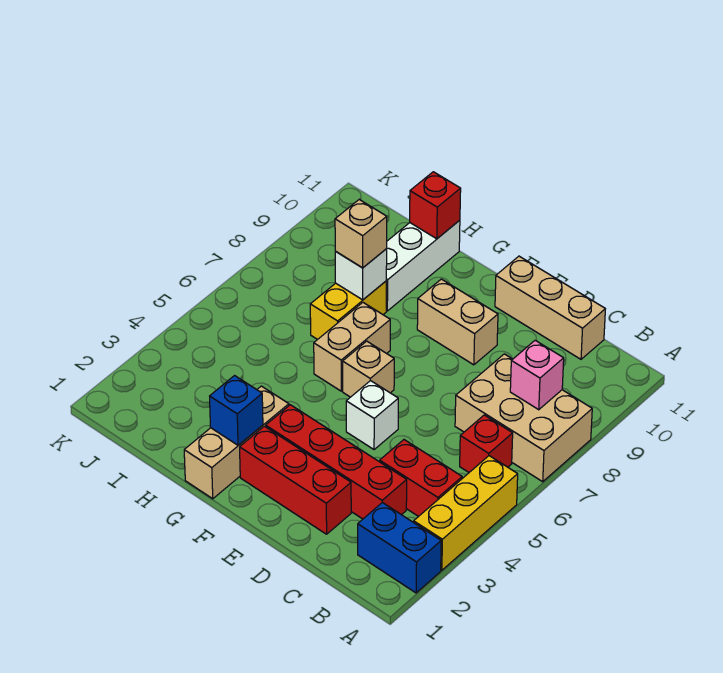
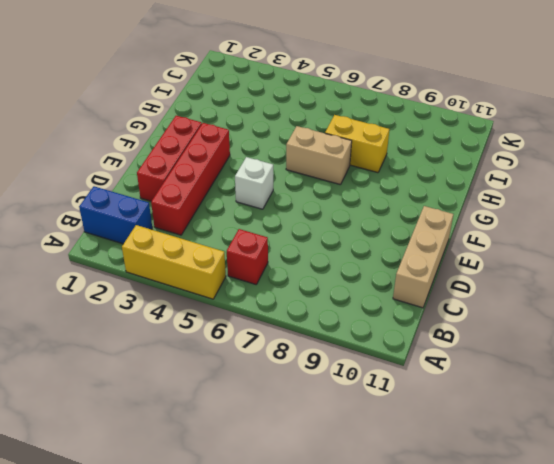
blue 1x2 brick [79,186,152,244] -> blue 1x2 brick turned to [358,503,441,593]
none -> tan 2x3 brick [455,354,592,482]
none -> red 1x2 brick [380,440,462,517]
none -> tan 1x2 brick [417,279,498,365]

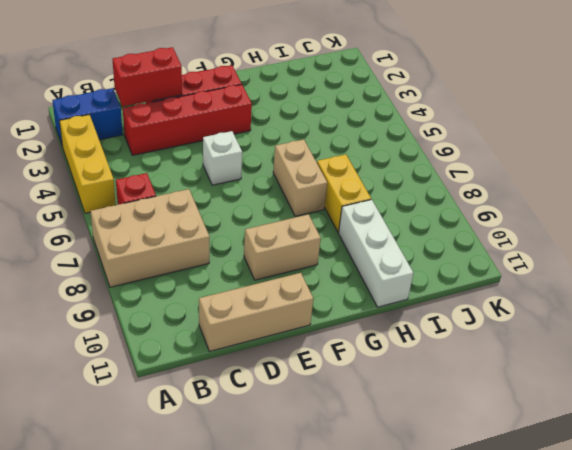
red 1x2 brick [112,47,182,107] -> red 1x2 brick moved to [380,440,462,517]
none -> tan 1x1 brick [343,341,394,397]
none -> tan 1x3 brick [184,386,289,499]
none -> pink 1x1 brick [510,340,564,410]

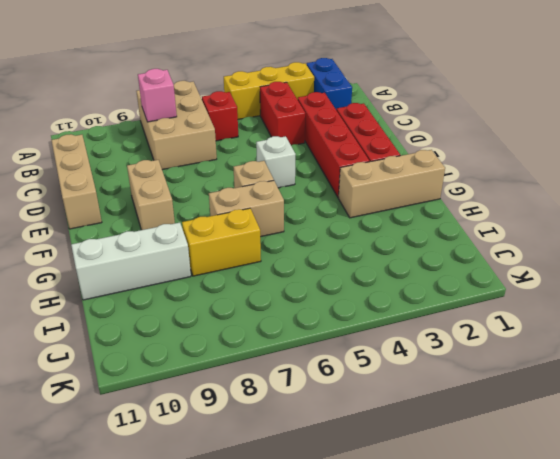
none -> blue 1x1 brick [210,376,263,445]
none -> white 1x1 brick [335,249,387,300]
none -> red 1x1 brick [410,172,461,239]

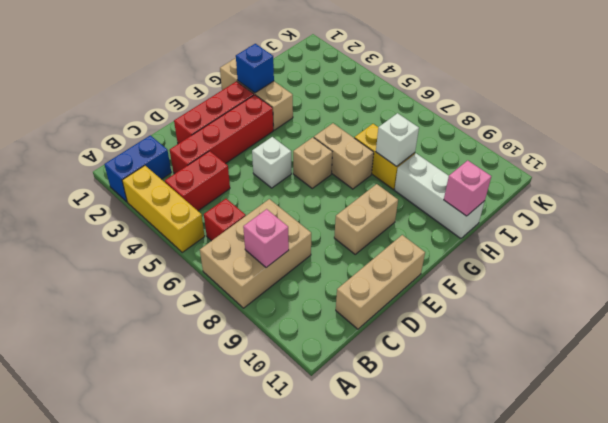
pink 1x1 brick [444,160,491,216] -> red 1x1 brick [410,172,461,239]
none -> tan 1x1 brick [335,199,387,268]

